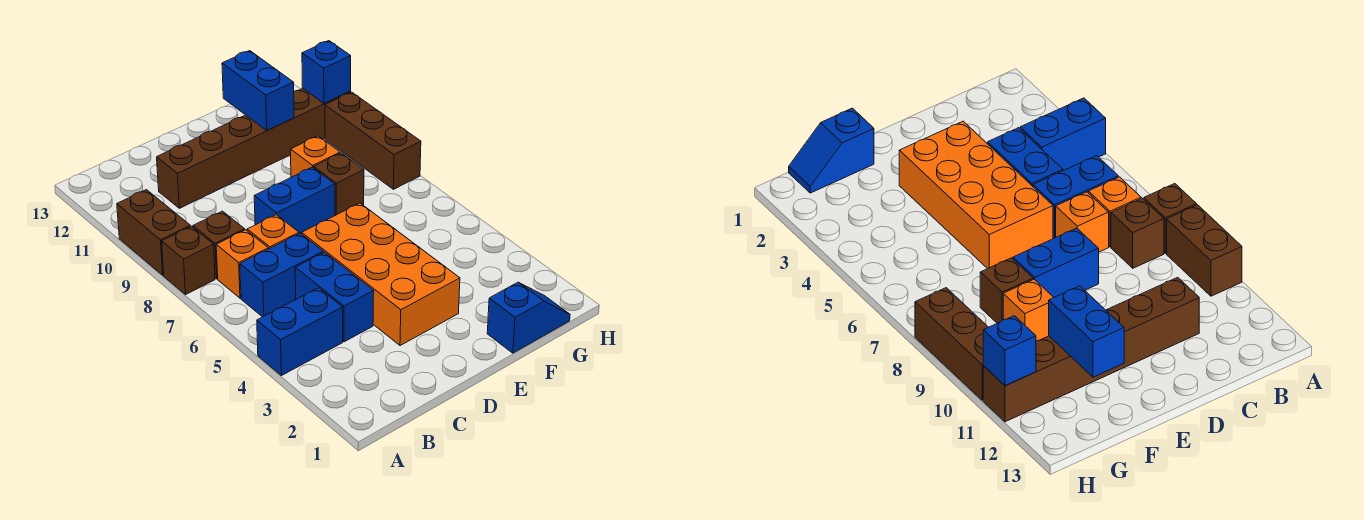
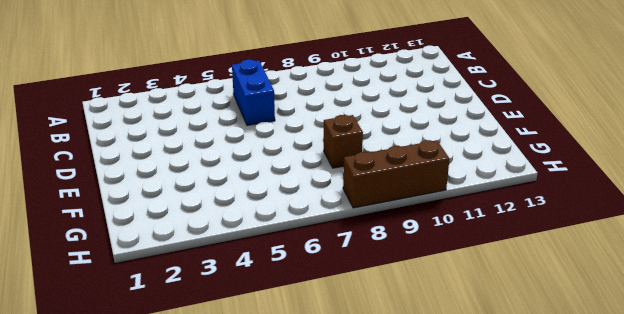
none -> blue 1x2 brick [257,288,343,376]
none -> brown 1x1 brick [162,226,215,294]
none -> brown 1x2 brick [117,190,190,275]

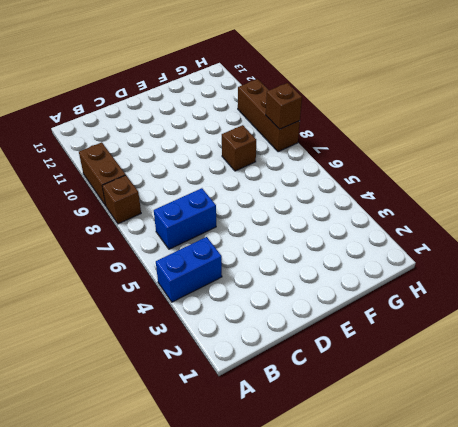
brown 1x1 brick [266,83,302,129] -> brown 1x1 brick moved to [193,211,245,279]
none -> orange 1x1 brick [216,230,268,298]
none -> blue 1x2 brick [295,252,374,342]
none -> orange 1x1 brick [247,215,299,249]

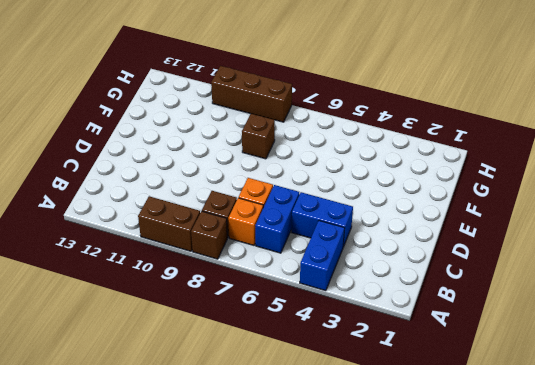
none -> brown 1x6 brick [157,88,351,208]
none -> orange 2x4 brick [302,203,460,346]
none -> blue 1x2 brick [254,167,335,234]

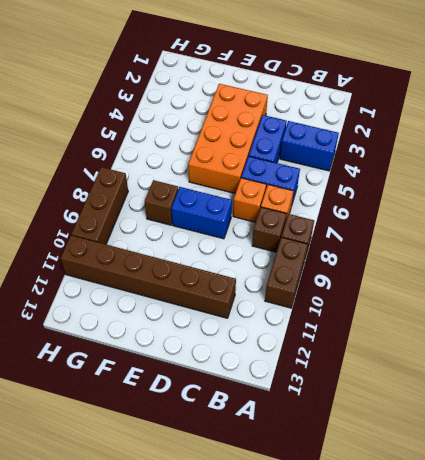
none -> blue 1x2 slope [487,282,570,353]
none -> orange 1x1 brick [291,136,340,177]
none -> blue 1x2 brick [222,51,294,131]

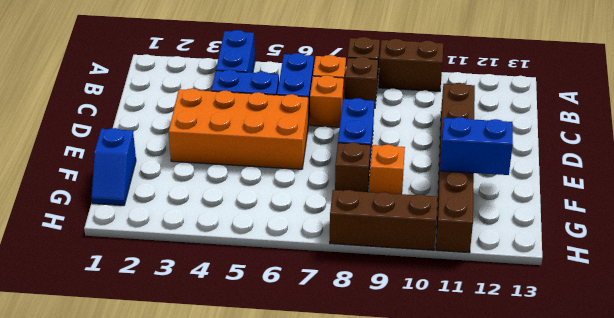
none -> blue 1x1 brick [302,41,351,103]

